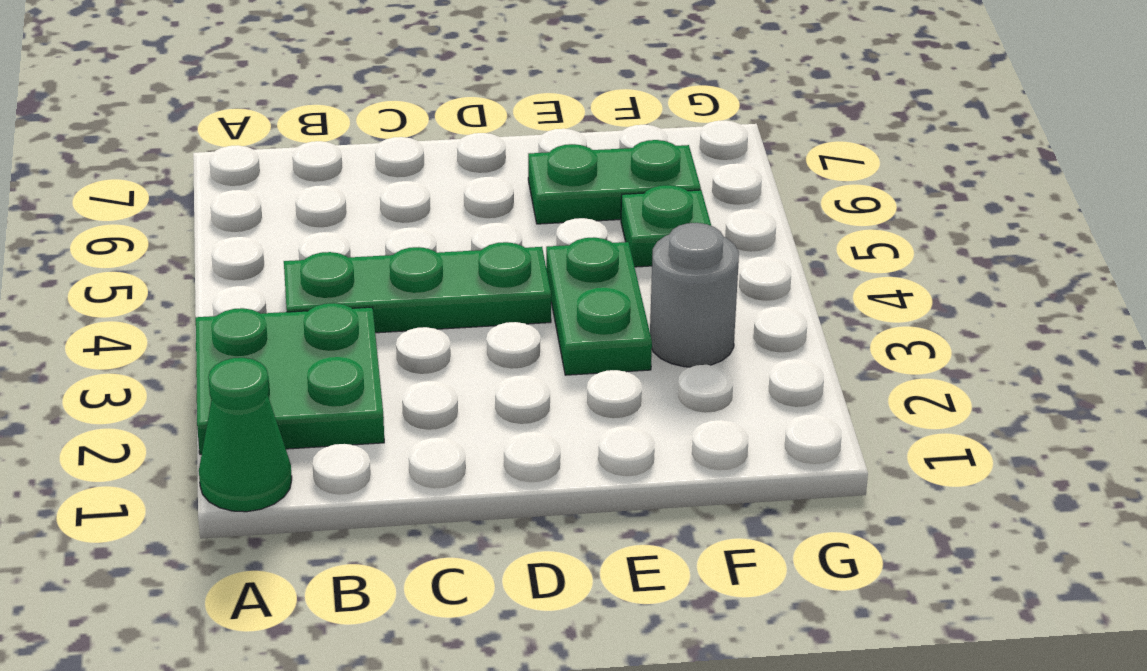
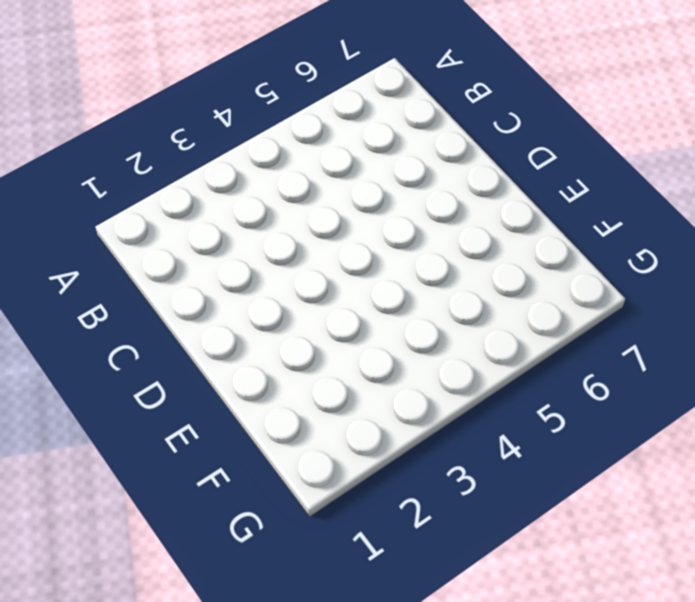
none -> green 1x1 cone [199,358,292,512]
none -> green 2x2 plate [196,303,384,454]

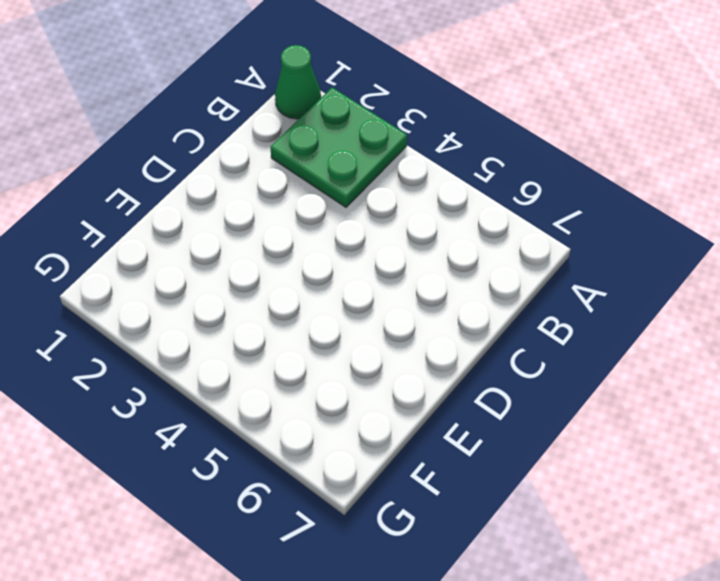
none -> green 1x3 plate [284,242,551,333]
none -> green 1x2 plate [546,237,652,375]

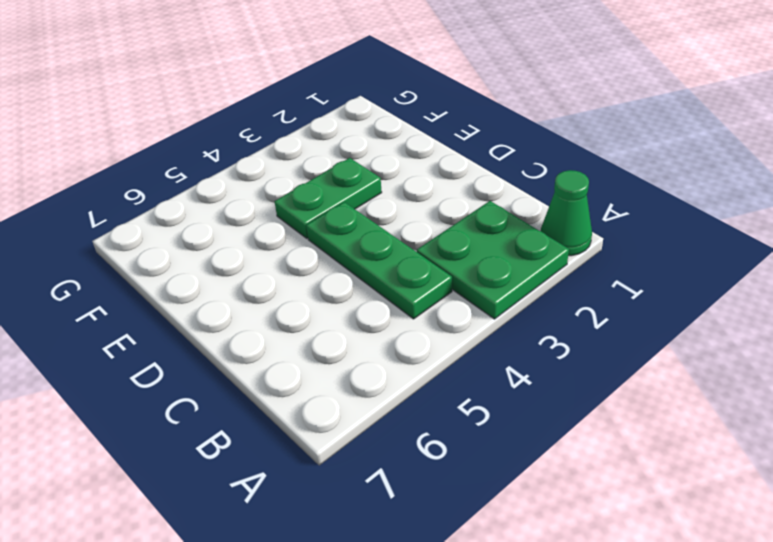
none -> green 1x2 plate [528,140,701,224]
none -> grey 1x1 round brick [650,223,739,367]

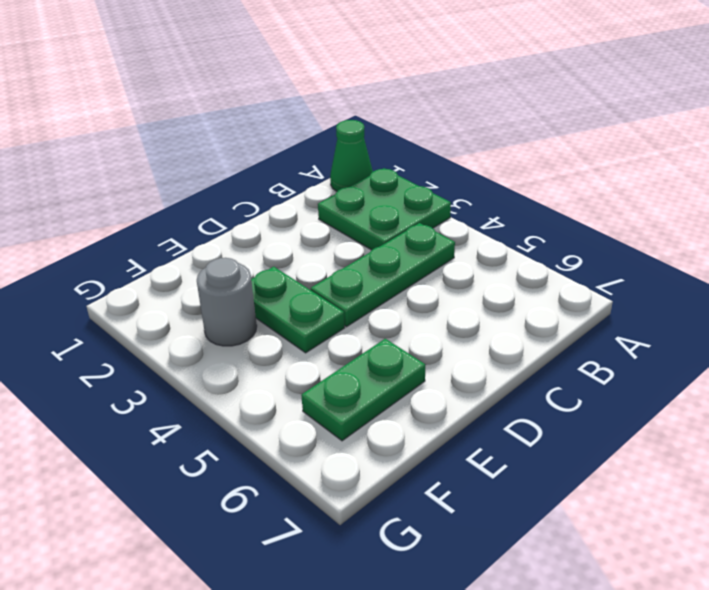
none -> green 1x1 plate [621,185,711,267]

